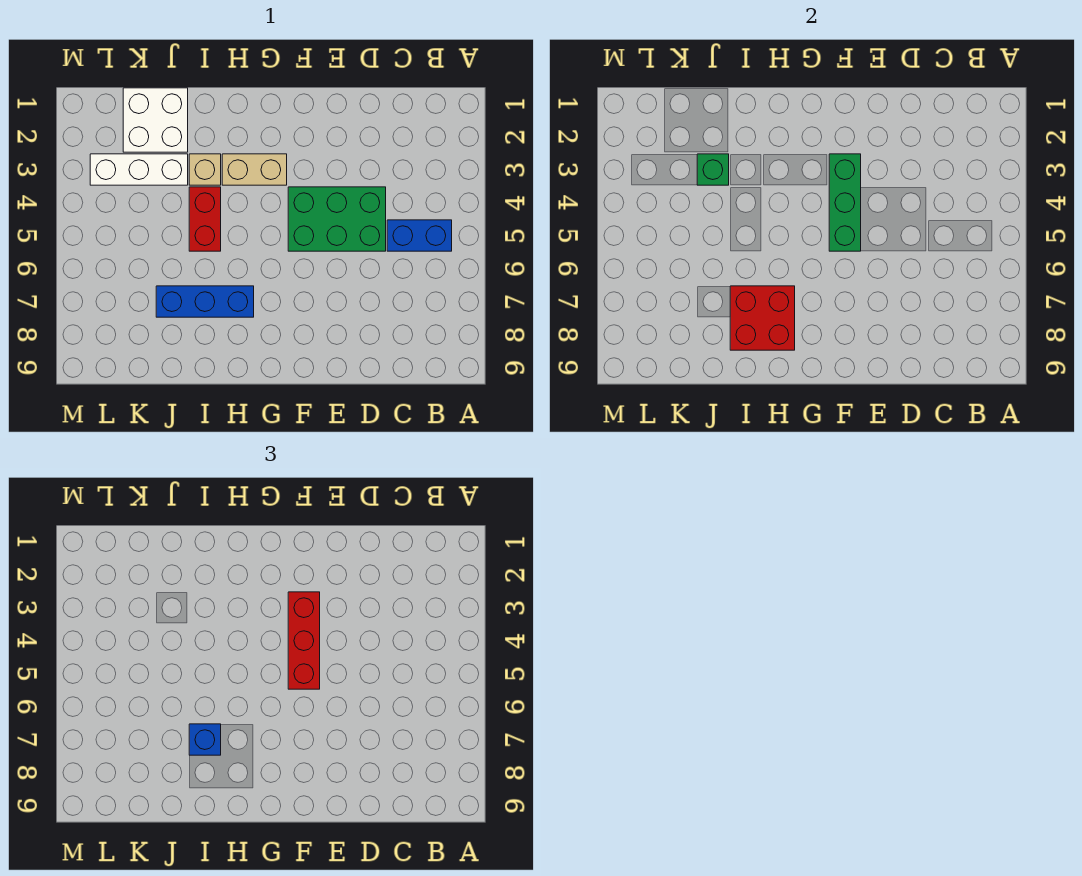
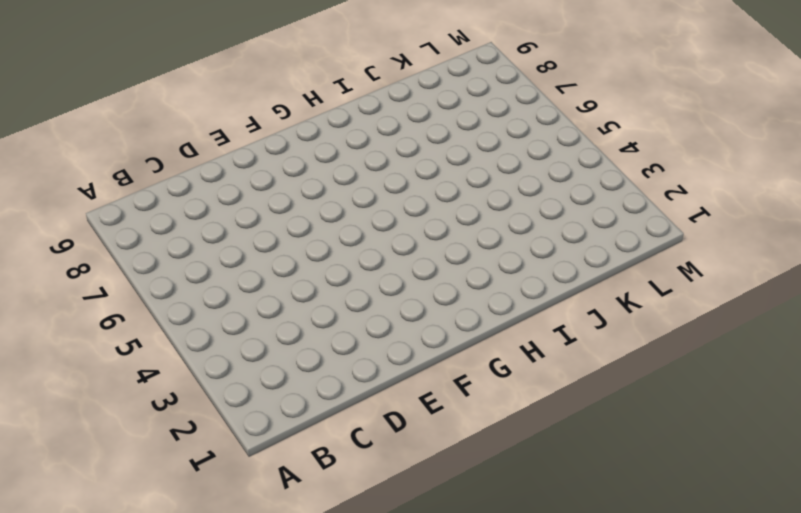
none -> blue 1x2 brick [387,220,452,251]
none -> green 2x3 brick [288,187,386,251]
none -> tan 1x2 brick [222,154,287,185]

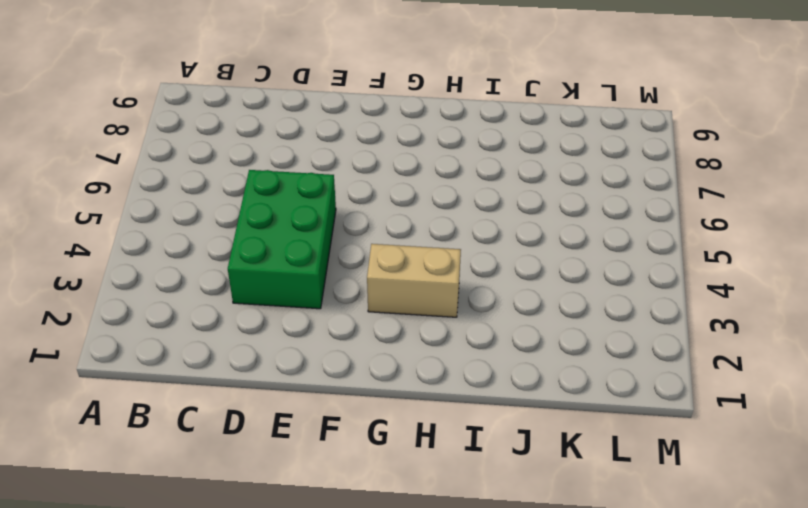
green 2x3 brick [228,170,336,309] -> green 2x3 brick turned to [288,187,386,251]
none -> blue 1x2 brick [387,220,452,251]
none -> blue 1x3 brick [156,286,254,317]
none -> tan 1x1 brick [189,154,221,185]

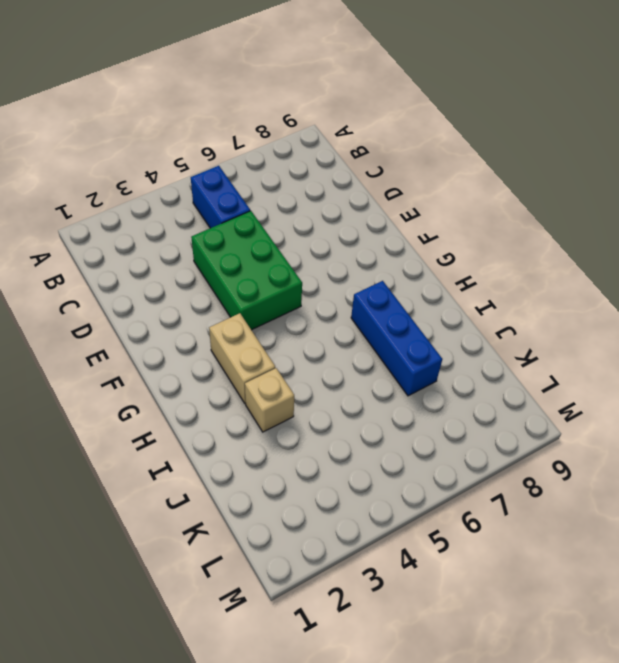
none -> red 1x2 brick [189,187,221,251]
none -> white 2x2 brick [123,88,188,152]
none -> white 1x3 brick [90,154,188,185]

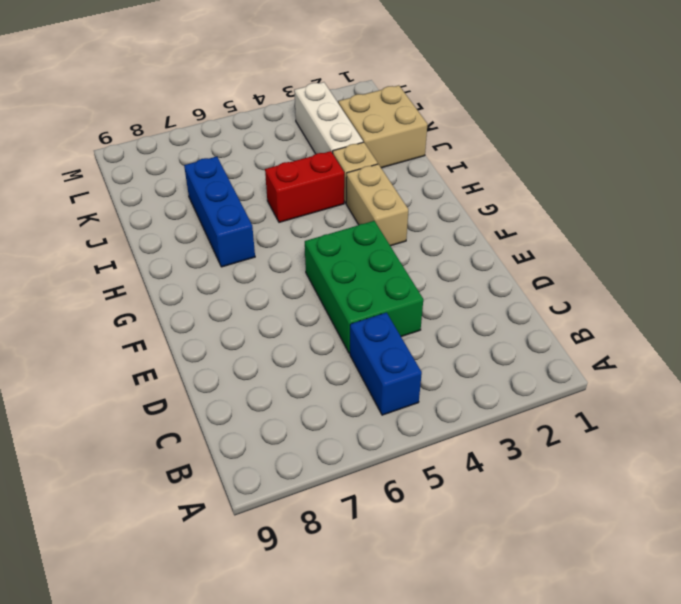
tan 2x2 brick [338,85,427,168] -> white 2x2 brick [123,88,188,152]
none -> green 1x3 brick [829,154,861,251]
none -> red 2x2 brick [730,286,795,350]
none -> green 1x1 brick [697,154,729,185]

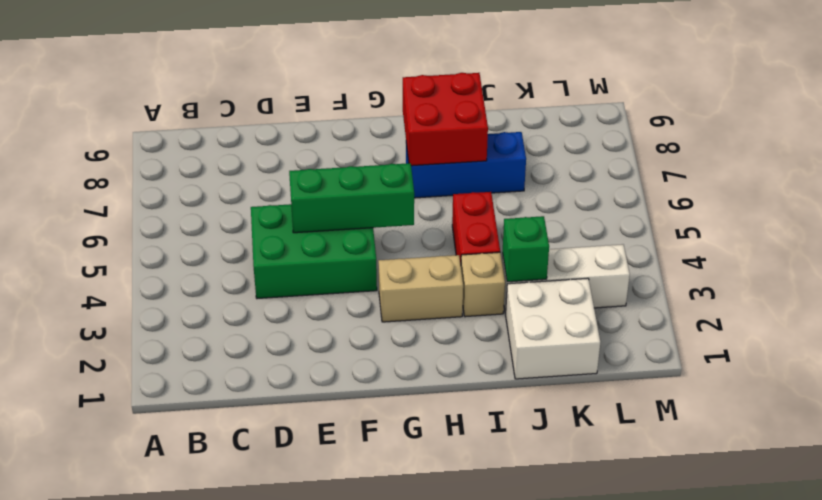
green 1x3 brick [289,163,414,233] -> green 1x3 brick turned to [829,154,861,251]
none -> blue 1x2 brick [387,220,452,251]
none -> red 1x3 brick [288,592,320,689]
none -> blue 1x1 brick [189,724,221,755]

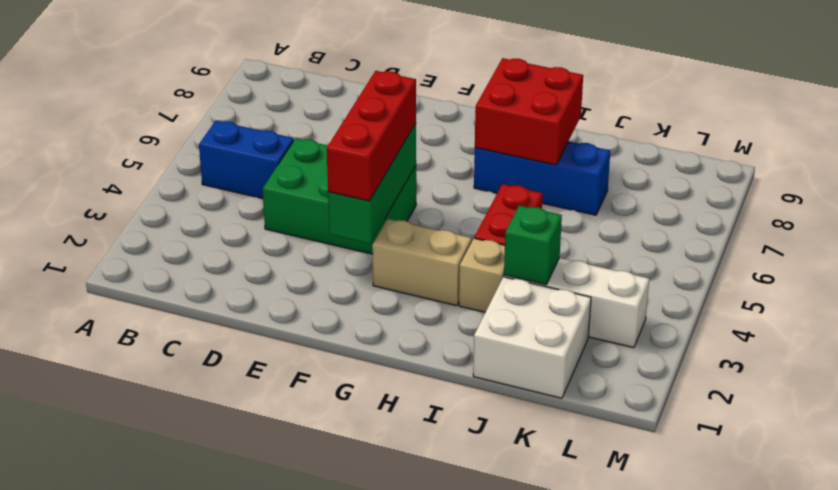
none -> blue 1x1 brick [189,724,221,755]

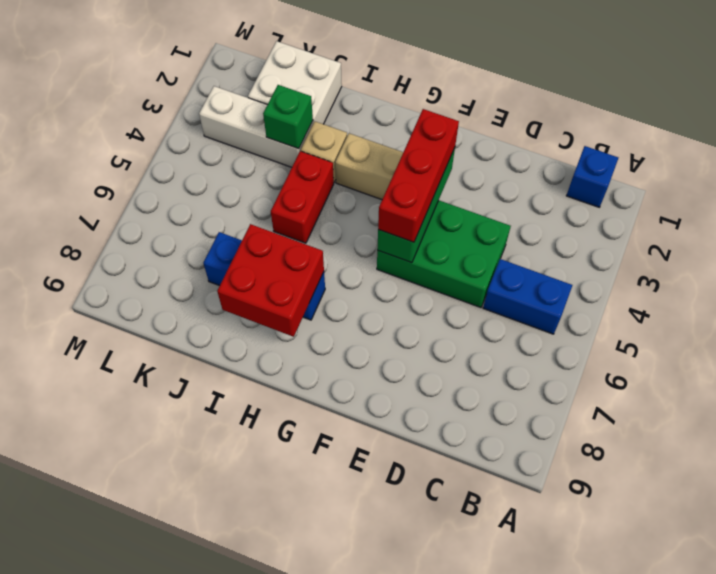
blue 1x1 brick [566,146,618,207] -> blue 1x1 brick moved to [189,724,221,755]

